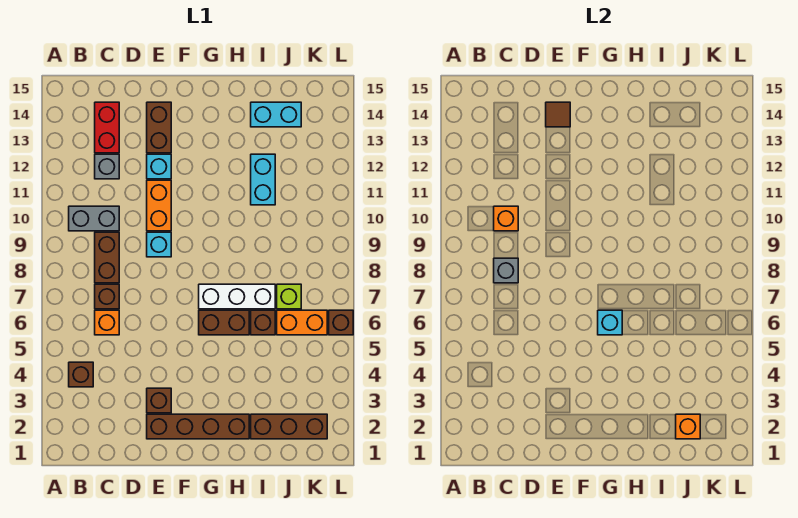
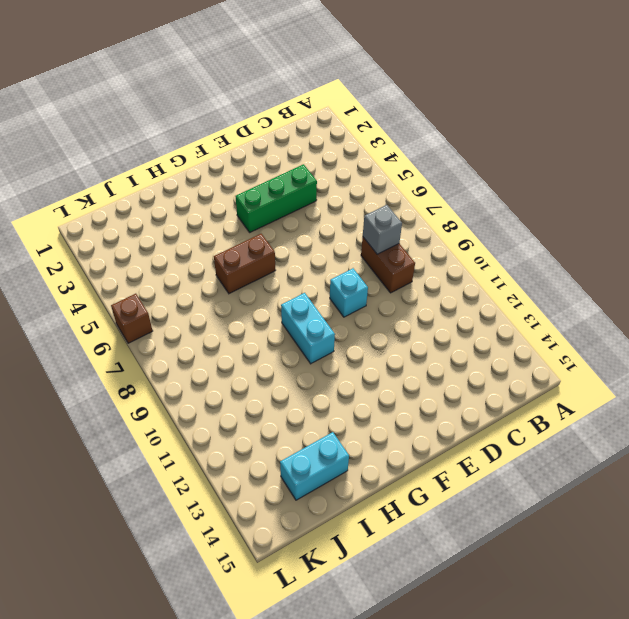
green 1x3 brick [235,164,317,232] -> none
cyan 1x2 brick [281,293,335,364] -> cyan 1x2 brick moved to [251,154,275,205]
none -> brown 1x1 brick [69,362,93,387]
none -> grey 1x2 brick [69,206,119,231]
none -> orange 1x1 brick [95,310,119,335]

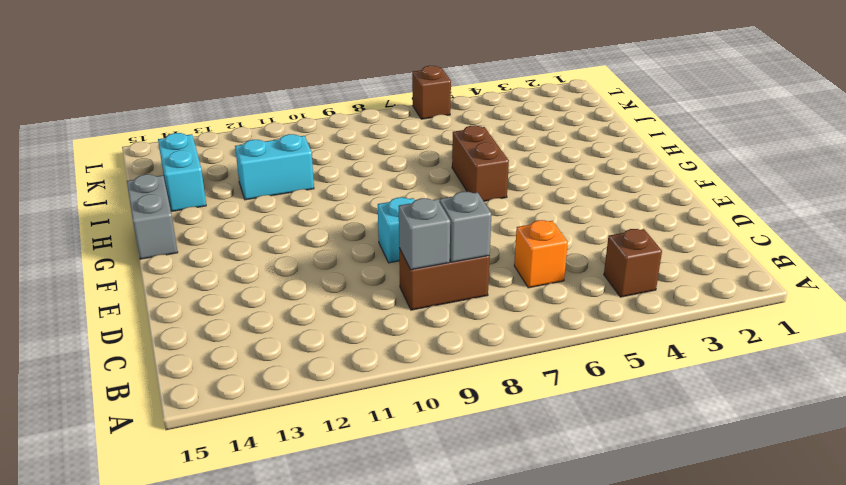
grey 1x1 brick [399,198,450,270] -> grey 1x1 brick moved to [95,154,119,179]
grey 1x2 brick [127,174,178,259] -> grey 1x2 brick moved to [69,206,119,231]
none -> brown 1x1 brick [95,284,119,309]
none -> red 1x2 brick [95,102,119,153]
none -> brown 1x4 brick [147,414,249,439]

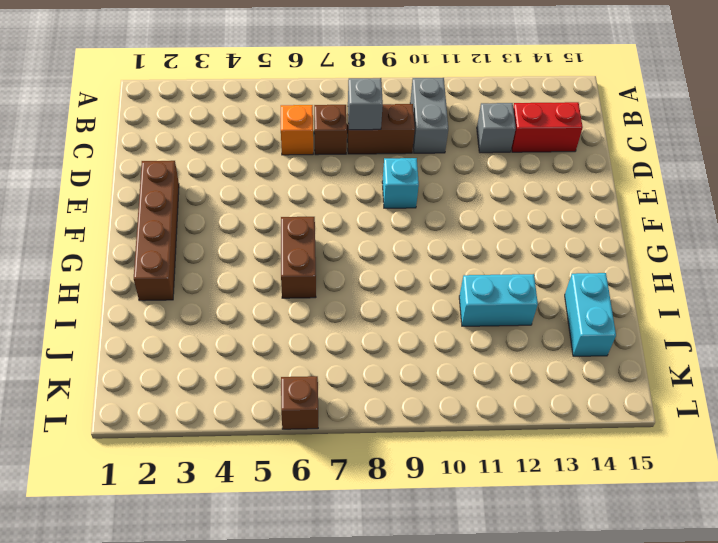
none -> brown 1x1 brick [69,362,93,387]
none -> brown 1x1 brick [147,388,171,413]
none -> orange 1x2 brick [147,180,171,231]

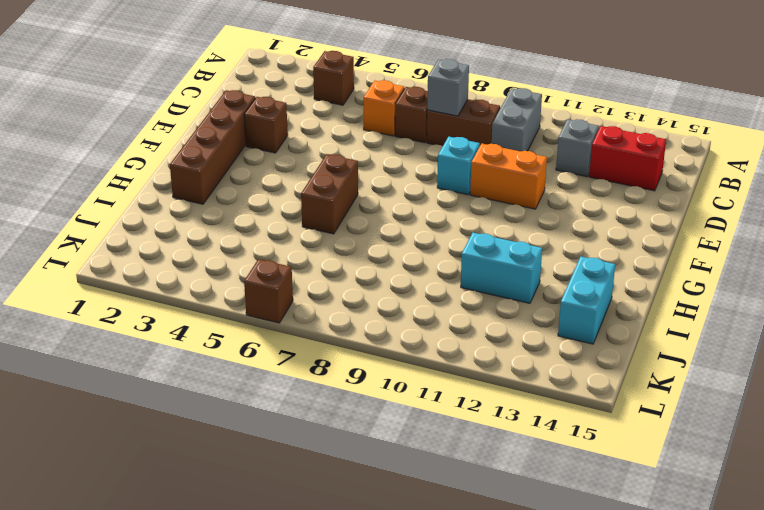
none -> cyan 1x1 brick [147,154,171,179]
none -> brown 1x2 brick [147,102,171,153]
none -> white 1x3 brick [199,284,275,309]

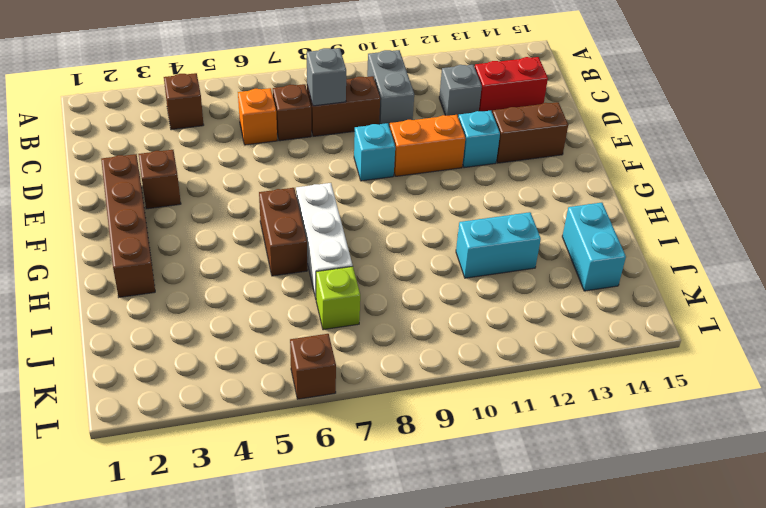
none -> brown 1x3 brick [251,414,327,439]
none -> brown 1x1 brick [251,310,275,335]
none -> orange 1x2 brick [277,310,327,335]

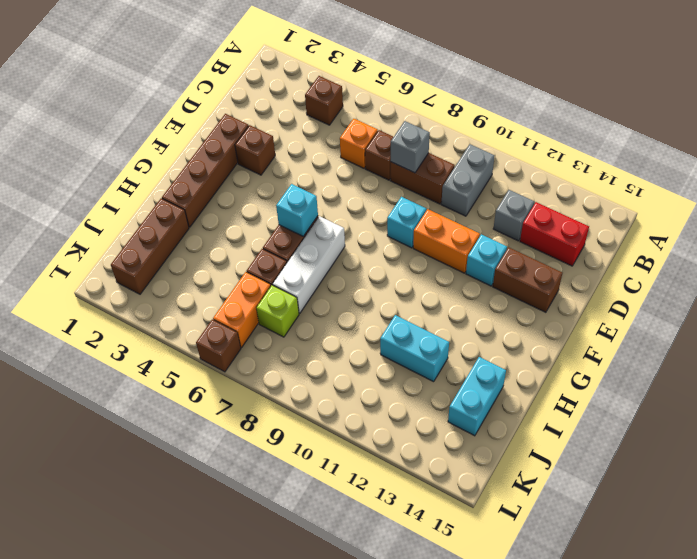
none -> orange 1x1 brick [494,206,518,231]
none -> brown 1x1 tile [546,102,570,127]
none -> orange 1x1 brick [676,414,700,439]

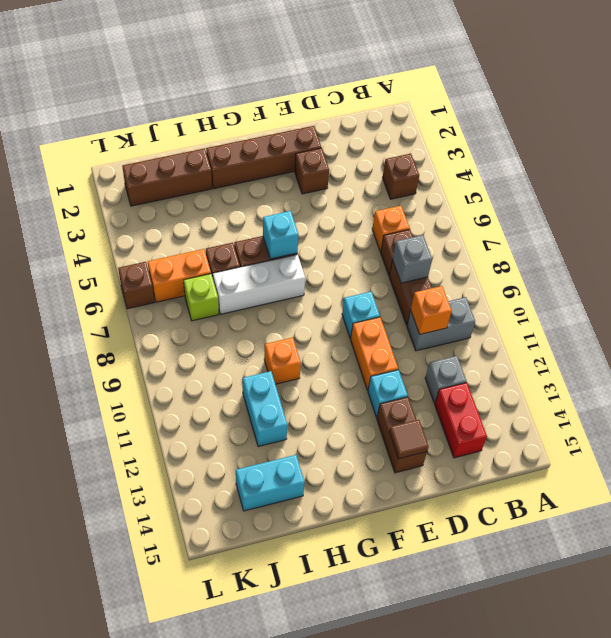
orange 1x1 brick [264,337,301,384] -> orange 1x1 brick moved to [676,414,700,439]

